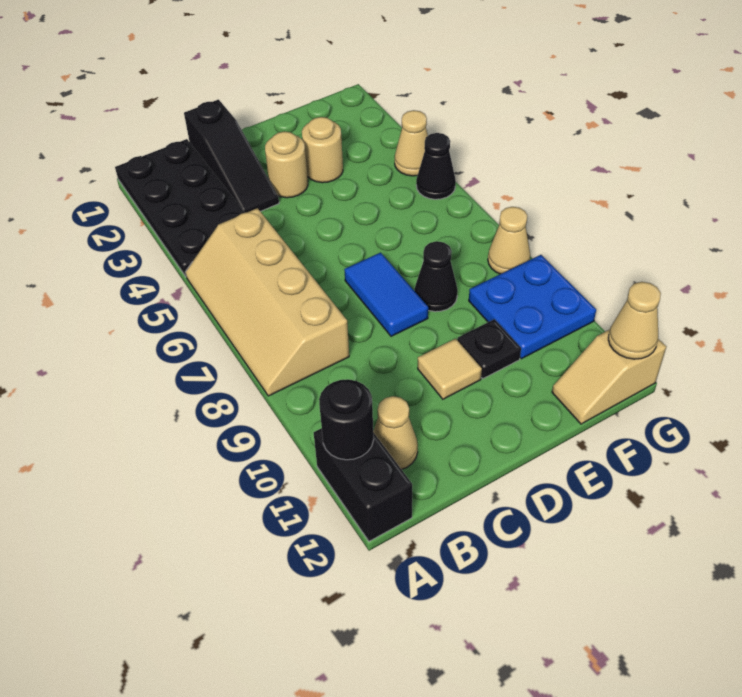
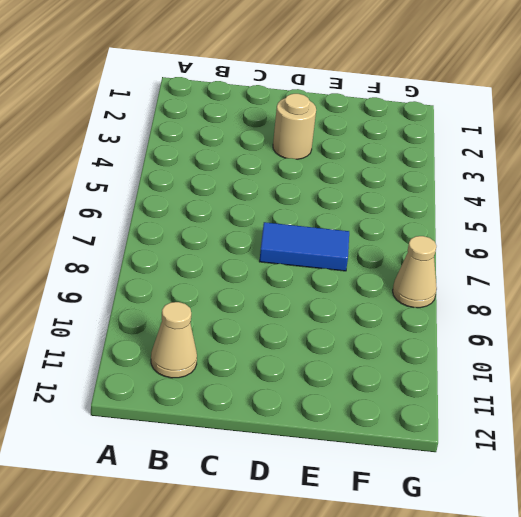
blue 1x2 tile [259,222,349,271] -> blue 1x2 tile turned to [344,253,428,336]
none -> black 2x4 plate [115,139,245,276]
none -> tan 2x4 slope [186,208,349,396]
none -> black 1x2 brick [314,428,412,541]

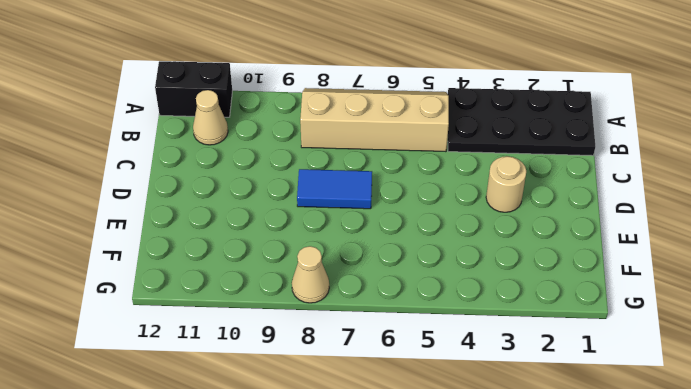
none -> black 1x3 slope [184,100,279,213]
none -> tan 1x1 tile [418,339,482,399]
none -> tan 1x1 round brick [302,117,343,183]

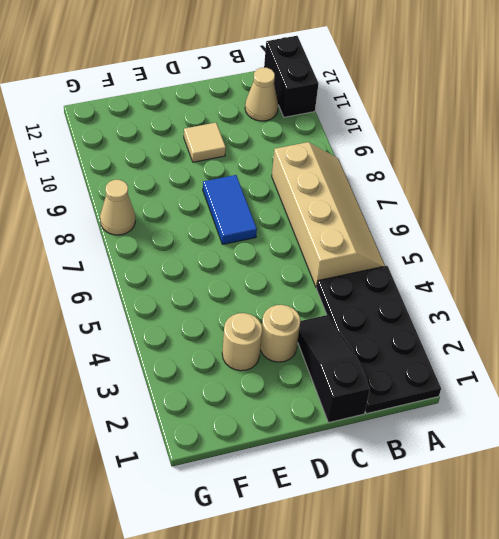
none -> black 1x1 cone [415,241,458,312]
none -> black 1x1 plate [457,319,521,379]
none -> blue 2x2 plate [469,255,596,359]

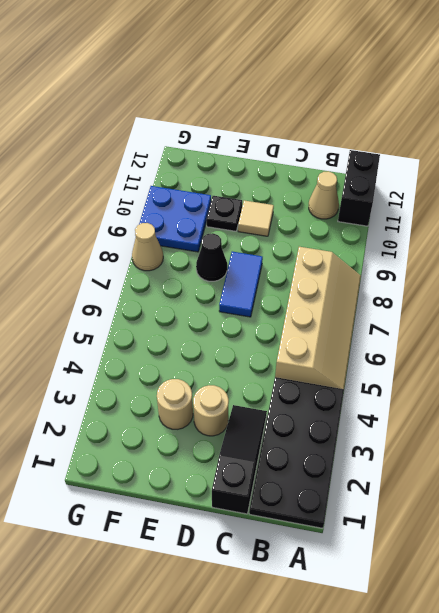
none -> tan 1x2 slope [552,330,666,424]
none -> tan 1x1 cone [395,110,428,176]
none -> black 1x1 cone [416,133,456,199]

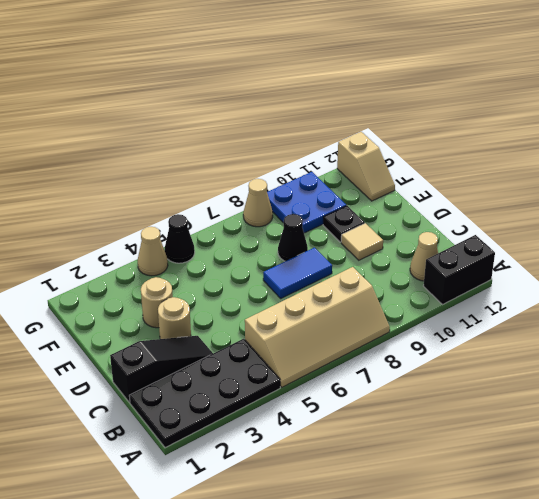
none -> black 1x1 round brick [319,379,374,460]
none -> tan 1x1 cone [608,282,661,359]

